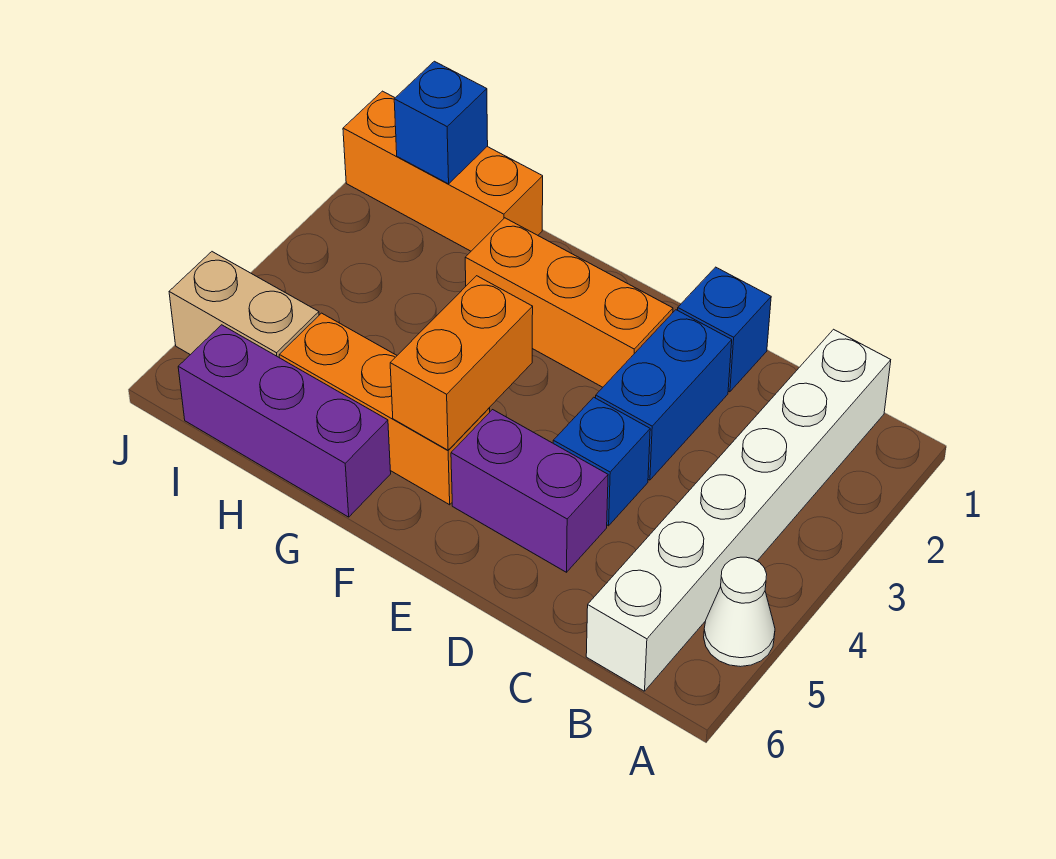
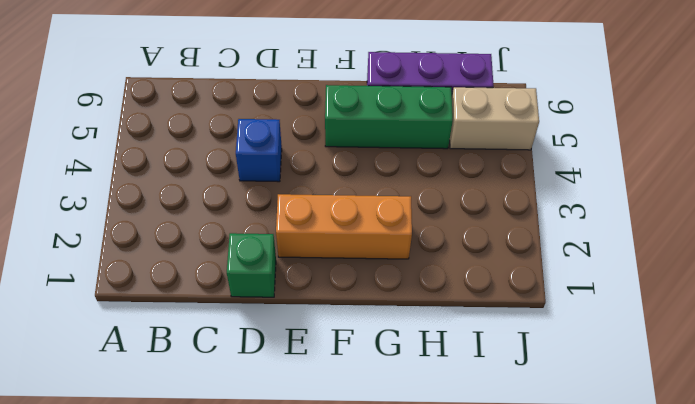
green 1x1 brick [227,233,276,297] -> blue 1x1 brick [678,267,771,392]
green 1x3 brick [325,85,453,149] -> orange 1x3 brick [279,313,490,505]
none -> white 1x1 cone [704,557,775,667]
none -> white 1x6 brick [586,329,891,691]
none -> blue 1x2 brick [596,310,732,480]

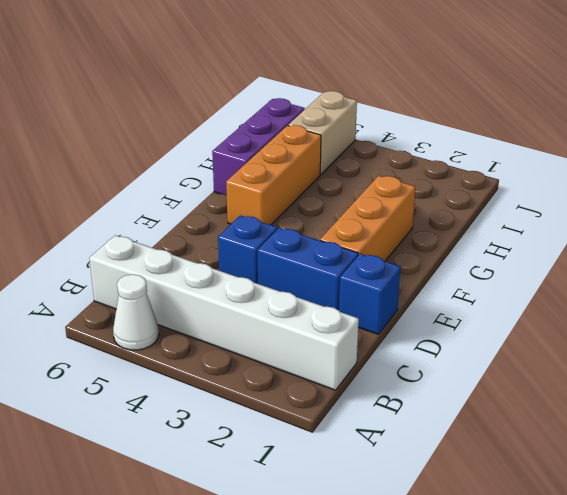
none -> purple 1x2 brick [451,410,608,572]
none -> orange 1x3 brick [343,91,543,251]
none -> orange 1x2 brick [390,276,533,450]

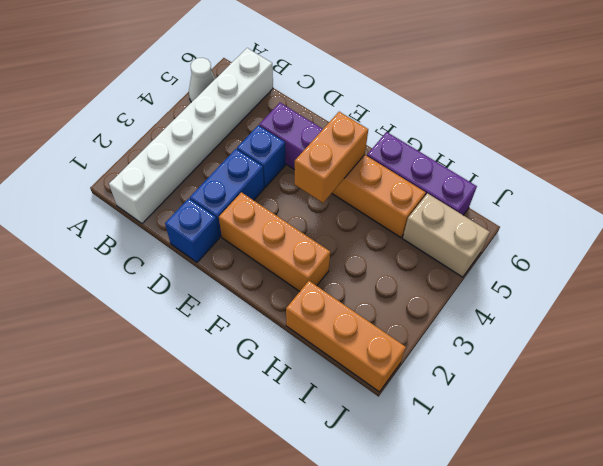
none -> blue 1x1 brick [394,61,488,184]

